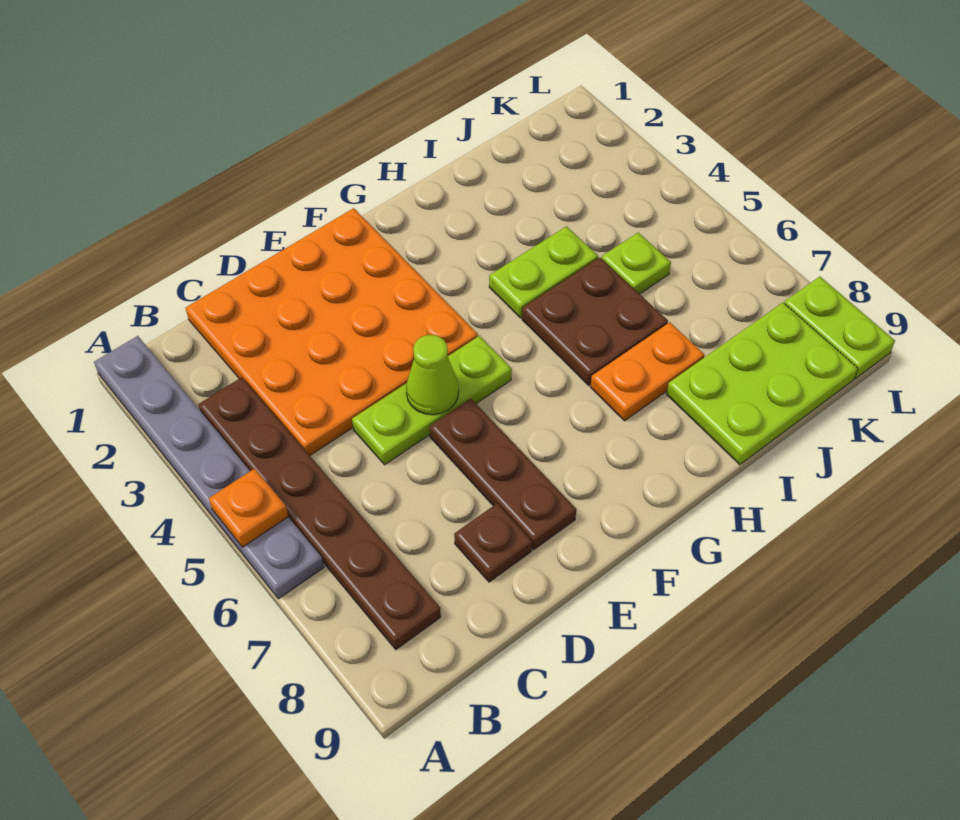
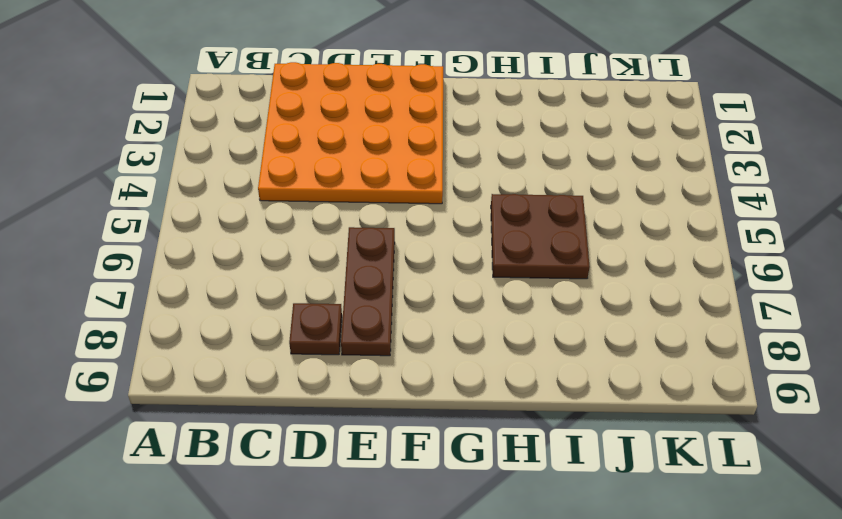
none -> grey 1x6 plate [94,336,324,599]
none -> brown 1x6 plate [198,377,441,650]
none -> lime 1x3 plate [352,336,512,465]

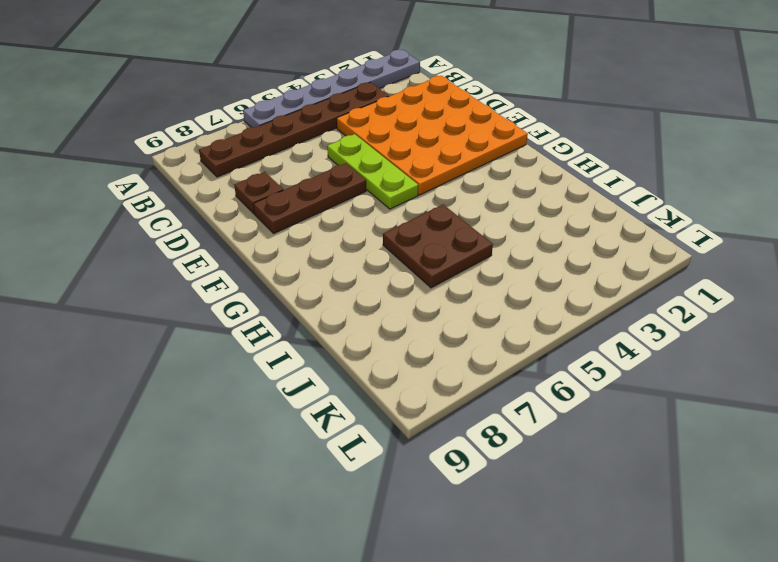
none -> lime 1x2 plate [489,226,598,318]
none -> orange 1x2 plate [590,322,704,421]
none -> lime 2x3 plate [667,303,858,465]

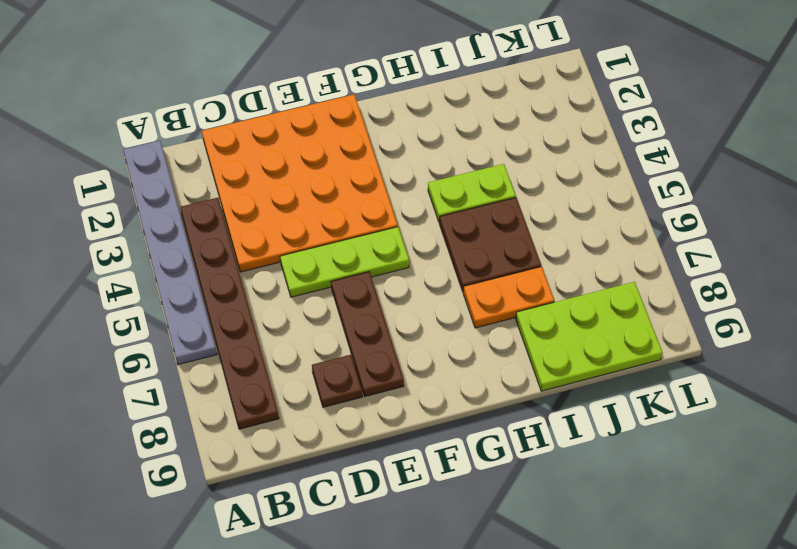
none -> lime 1x1 plate [602,233,671,294]
none -> lime 1x2 plate [784,277,895,378]
none -> orange 1x1 plate [209,469,288,547]

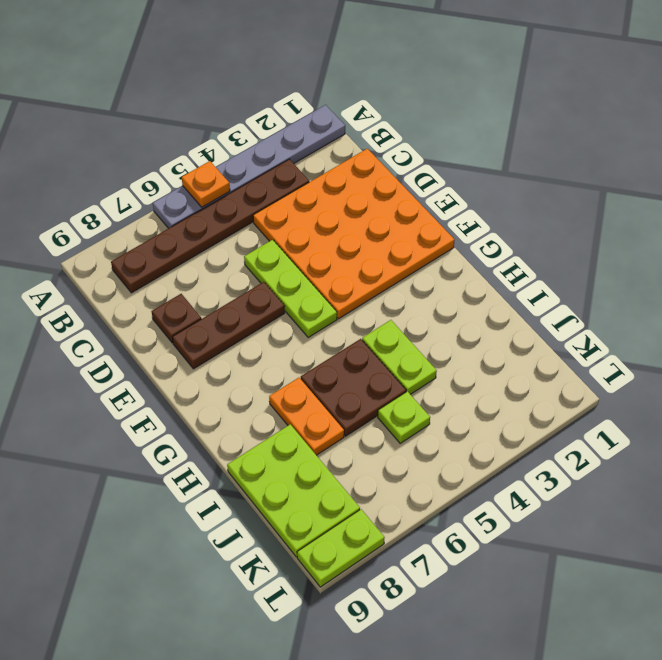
none -> lime 1x1 cone [406,335,459,415]

